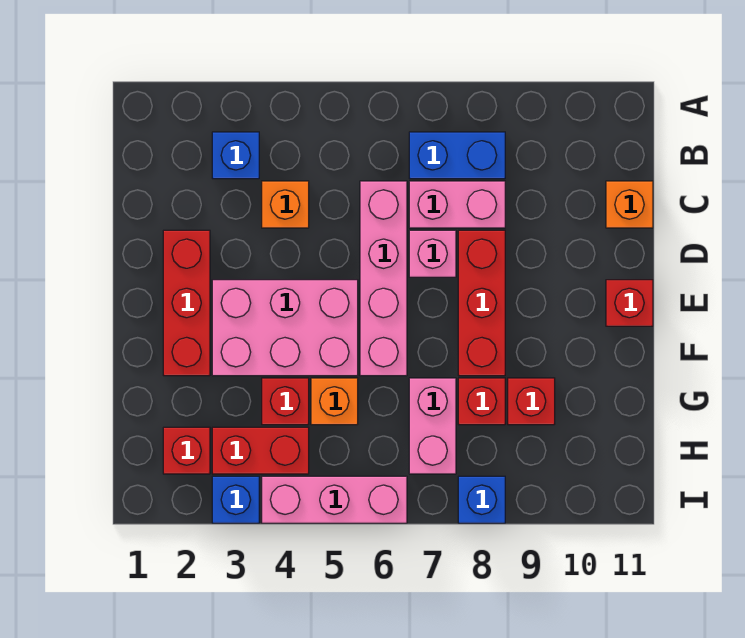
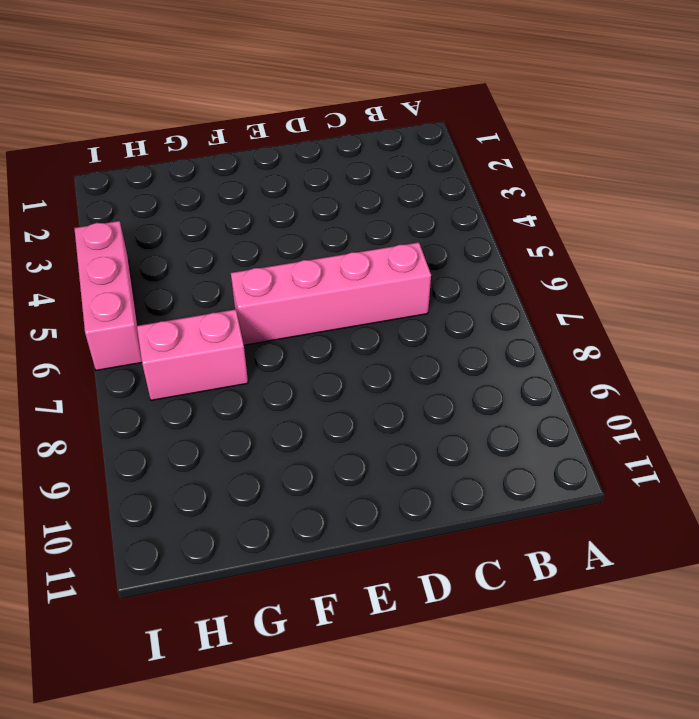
none -> blue 1x1 brick [212,132,259,179]
none -> blue 1x2 brick [409,132,505,179]
none -> orange 1x1 brick [262,181,309,228]

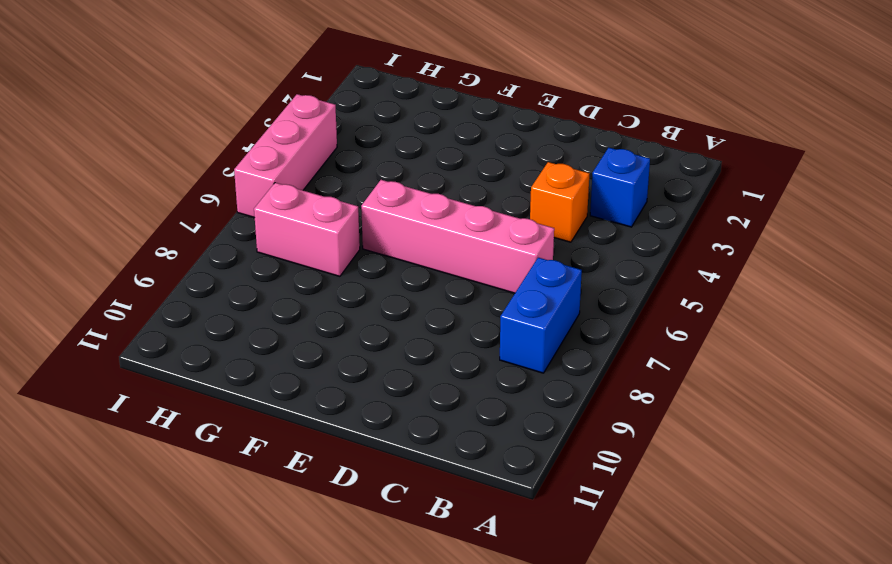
none -> pink 1x2 brick [409,181,505,228]
none -> orange 1x1 brick [606,181,653,228]
none -> red 1x3 brick [163,230,210,376]

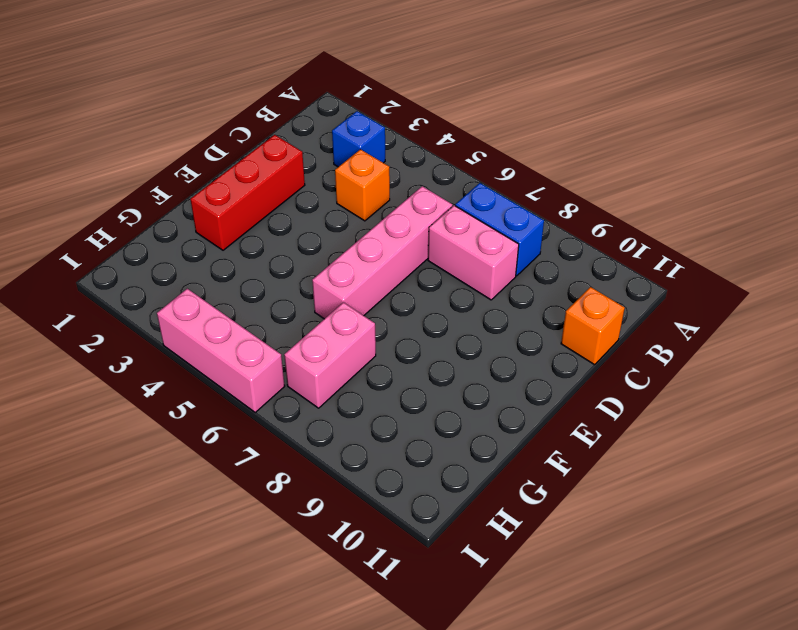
none -> pink 1x1 brick [409,230,456,277]
none -> red 1x3 brick [458,230,505,376]
none -> pink 2x3 brick [212,280,358,376]

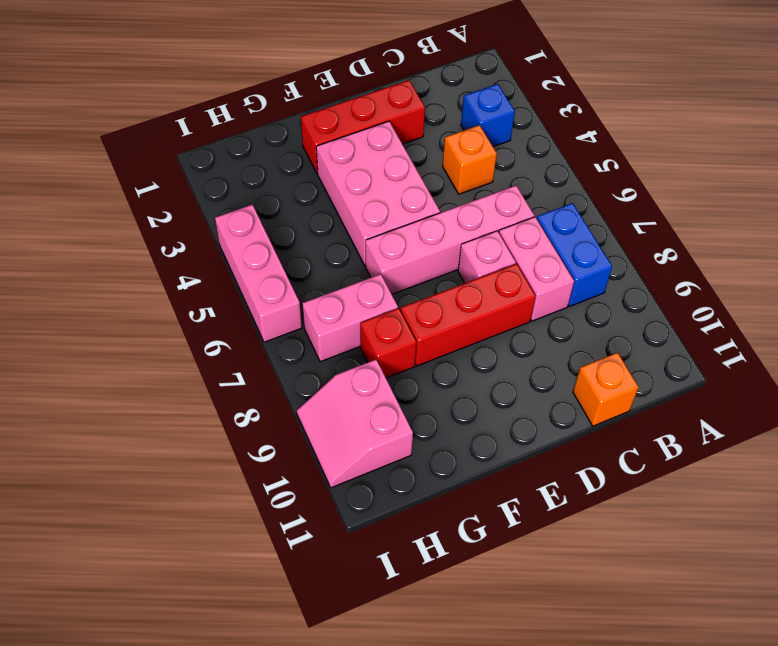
pink 2x2 slope [297,360,413,488] -> none
none -> red 1x1 brick [606,280,653,326]
none -> red 1x1 brick [262,378,309,425]
none -> orange 1x1 brick [311,378,358,425]

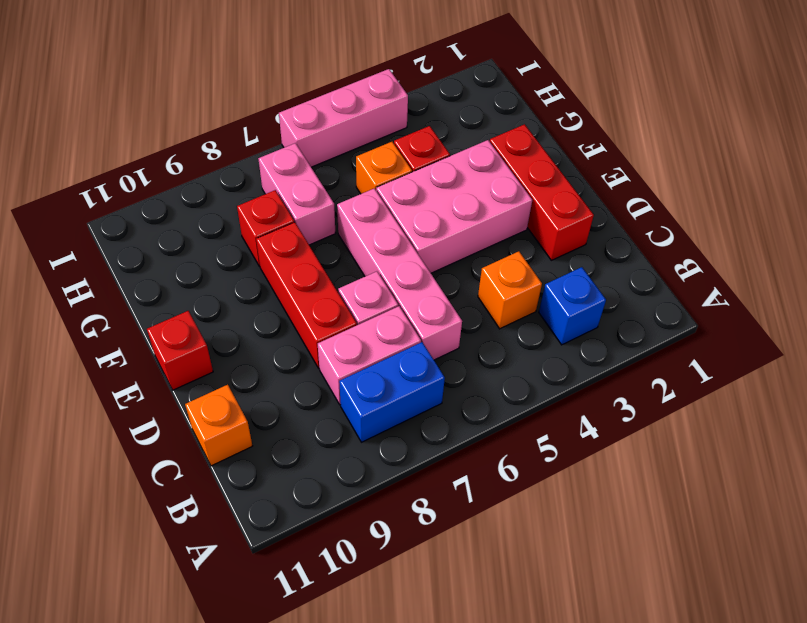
none -> red 1x1 brick [508,378,555,425]
none -> red 1x1 brick [163,427,210,474]
none -> red 1x2 brick [212,427,309,474]

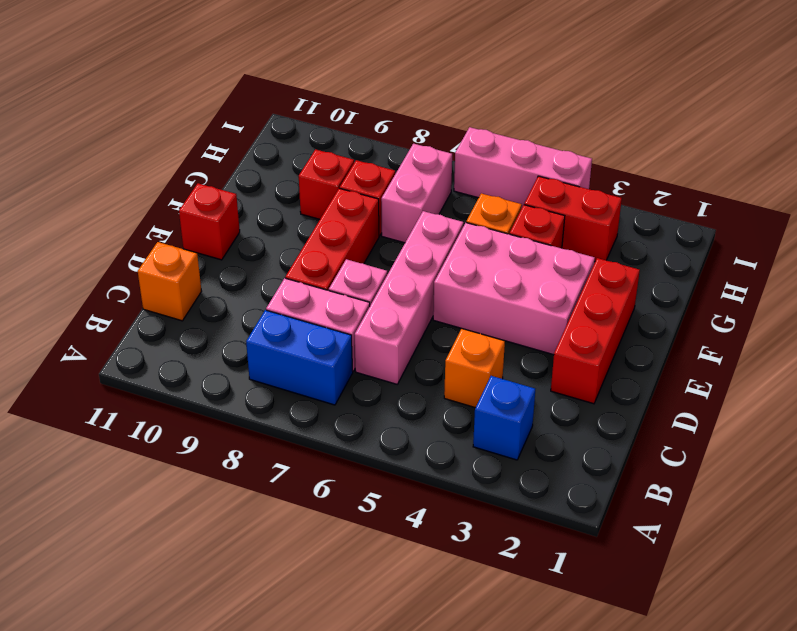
none -> red 1x1 brick [163,427,210,474]
none -> blue 1x1 brick [212,476,259,523]
none -> blue 1x1 brick [458,476,505,523]

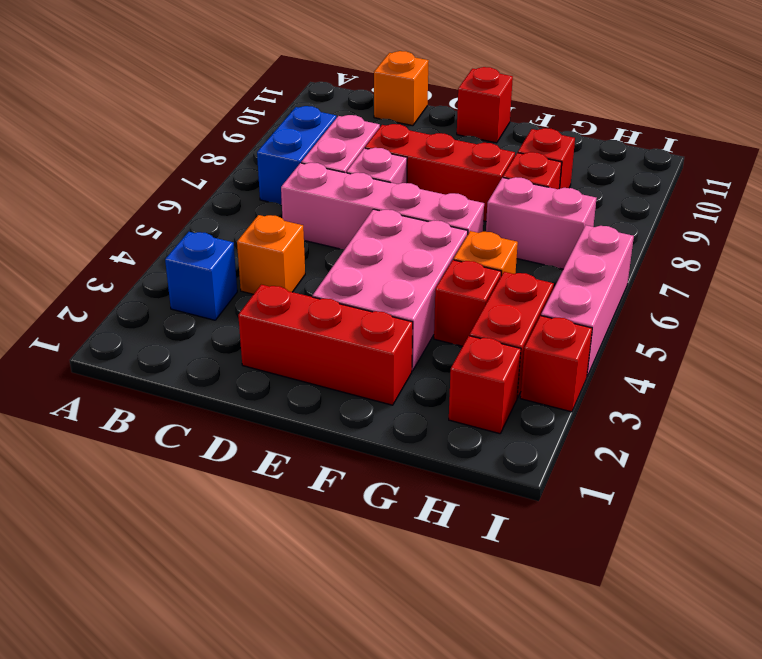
red 1x1 brick [520,316,592,412] -> blue 1x1 brick [212,476,259,523]
none -> blue 1x1 brick [458,476,505,523]

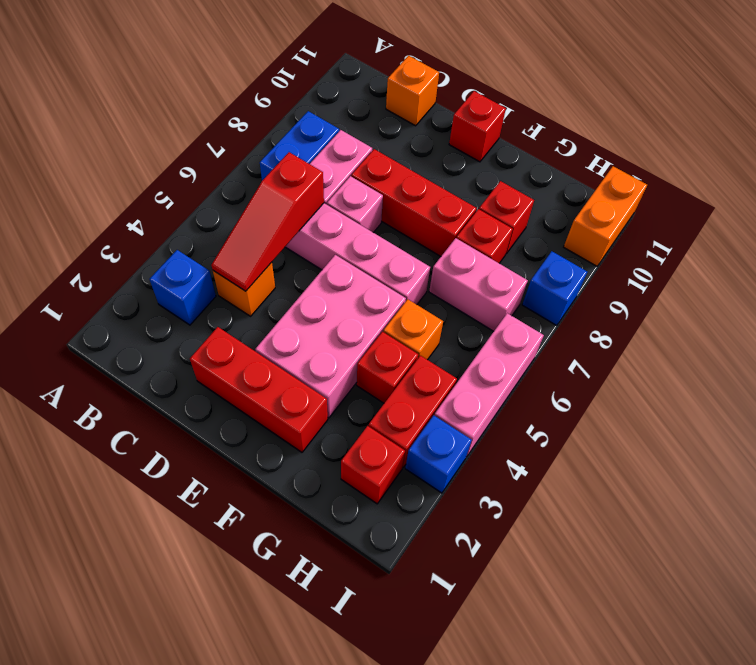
red 1x3 slope [211,152,324,291] -> none
orange 1x2 brick [564,166,647,266] -> none

